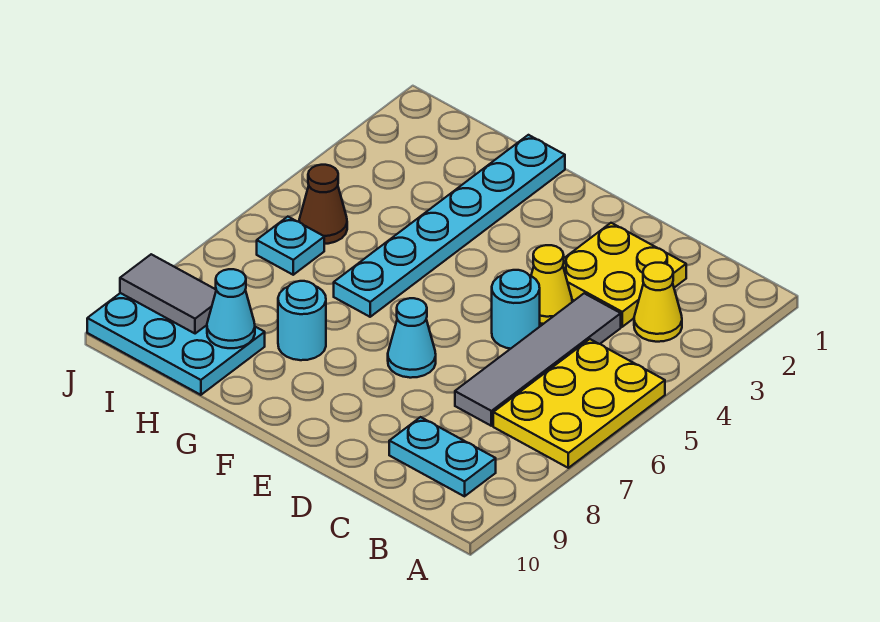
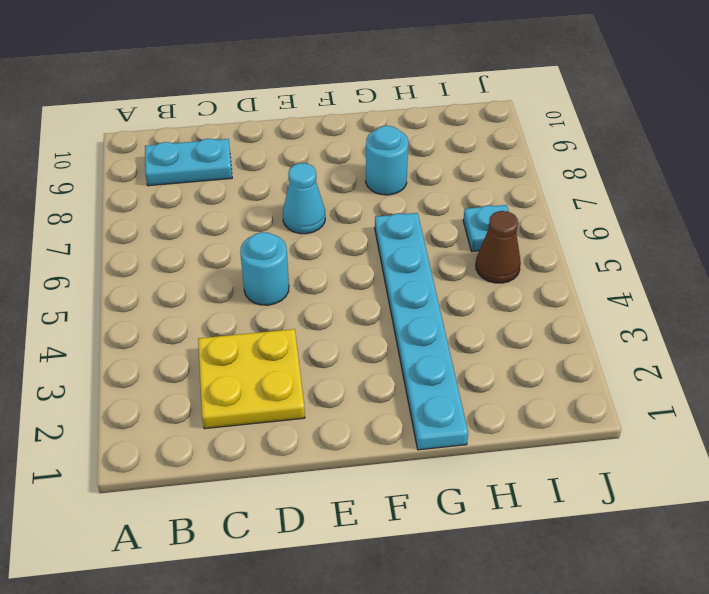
none -> yellow 2x3 plate [493,339,665,468]
none -> yellow 1x1 cone [634,263,682,342]
none -> grey 1x4 tile [455,293,621,426]

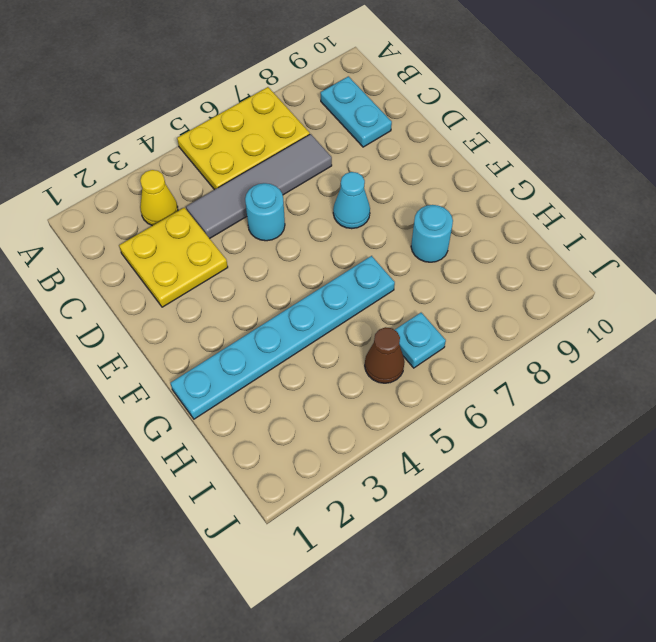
none -> yellow 1x1 cone [531,245,572,324]
none -> cyan 2x3 plate [87,293,265,395]
none -> cyan 1x1 cone [207,269,255,348]

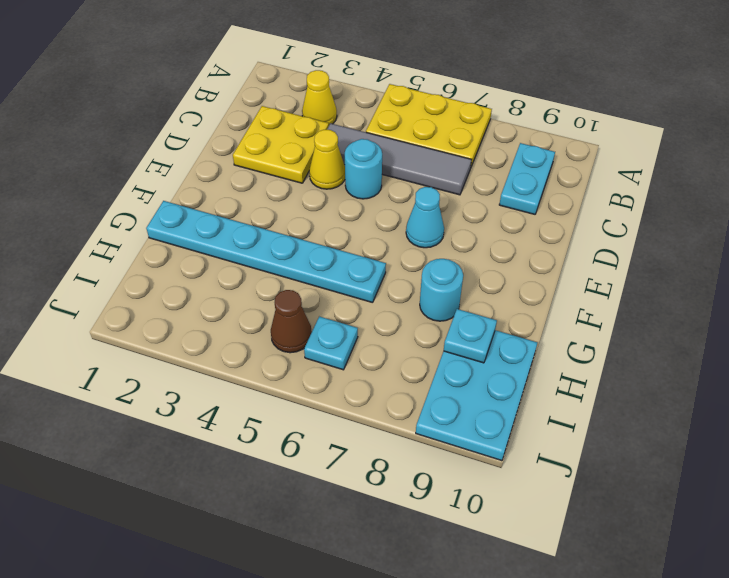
cyan 1x1 plate [444,309,497,363] -> cyan 1x1 cone [207,269,255,348]
none -> grey 1x2 tile [120,254,216,334]

